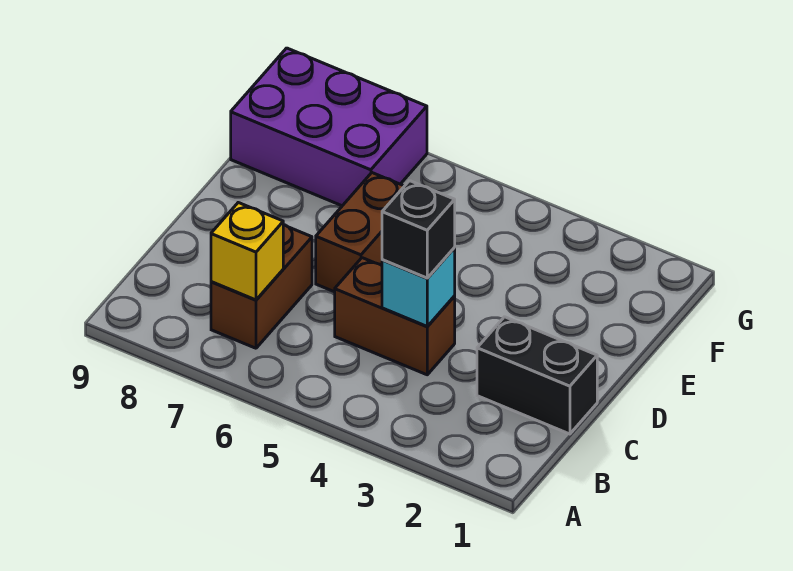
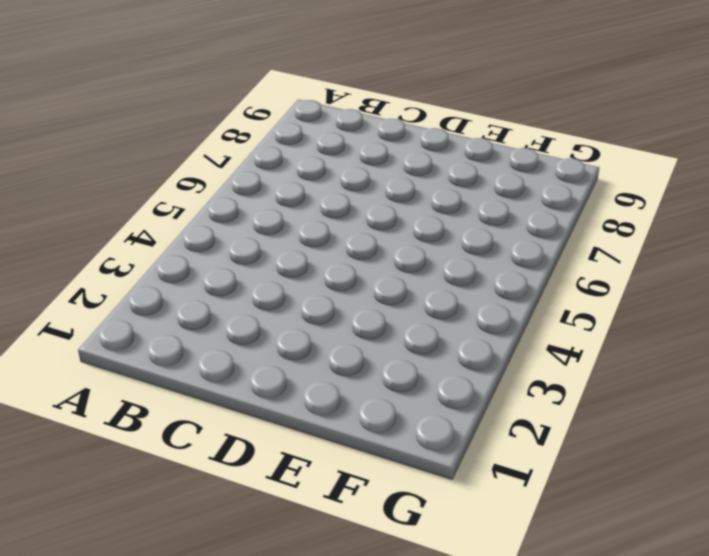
none -> brown 1x2 brick [211,224,312,348]
none -> black 1x2 brick [477,317,597,434]

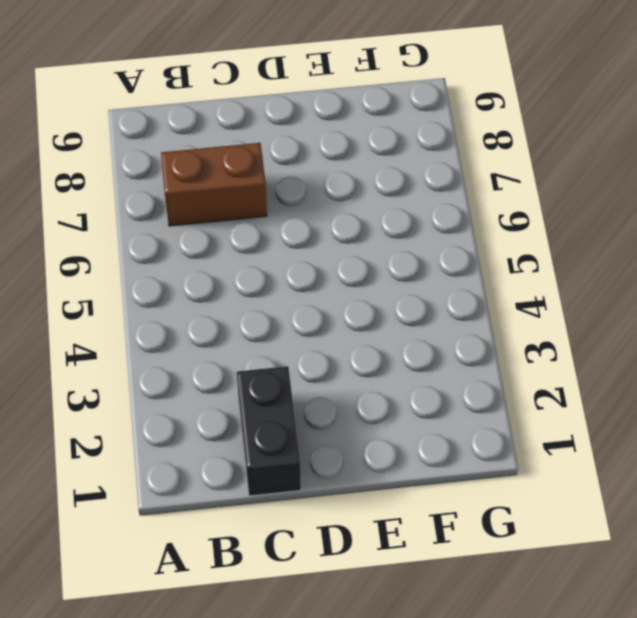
none -> brown 1x2 brick [335,258,455,375]
none -> brown 1x2 brick [316,173,404,292]

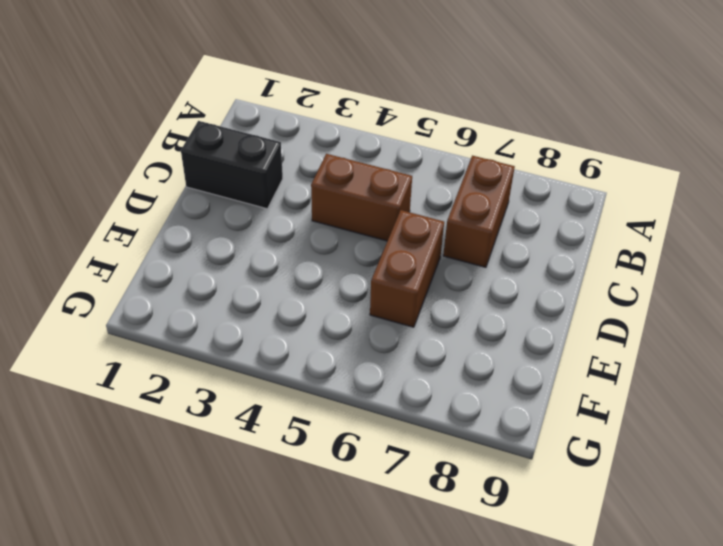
none -> purple 2x3 brick [231,48,427,206]
none -> yellow 1x1 brick [211,203,283,300]

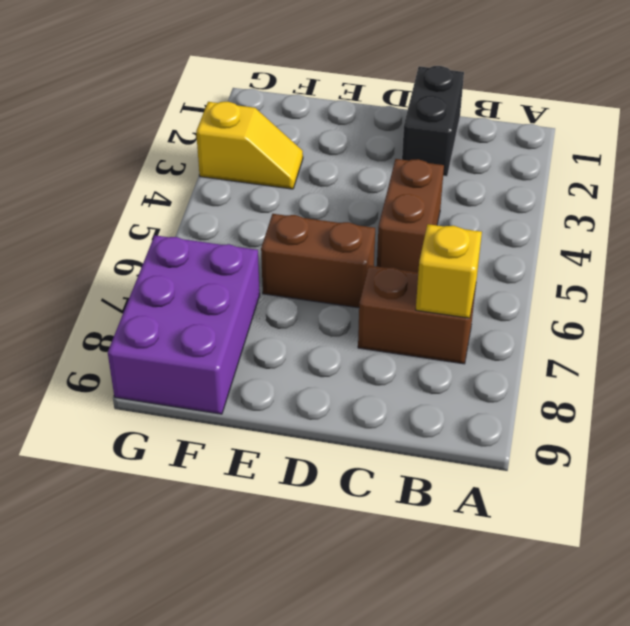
yellow 1x2 slope [196,102,303,189] -> none
none -> cyan 1x1 brick [382,248,455,326]
none -> black 1x1 brick [382,181,455,278]

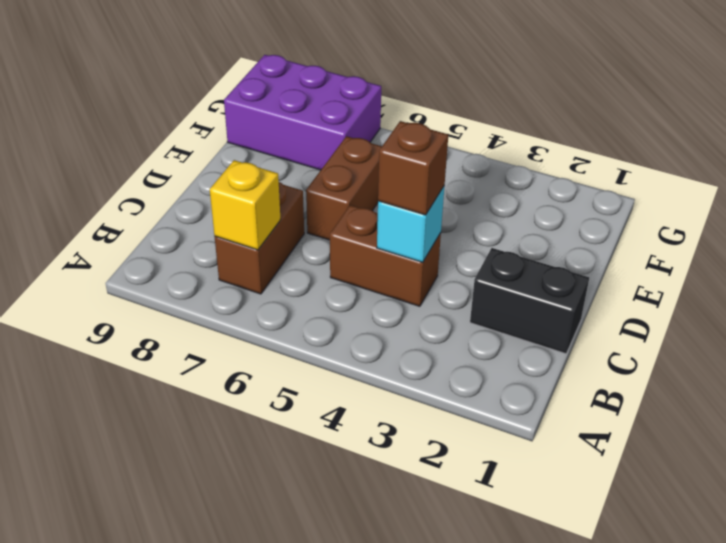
brown 1x1 brick [378,121,448,215] -> black 1x1 brick [382,181,455,278]

